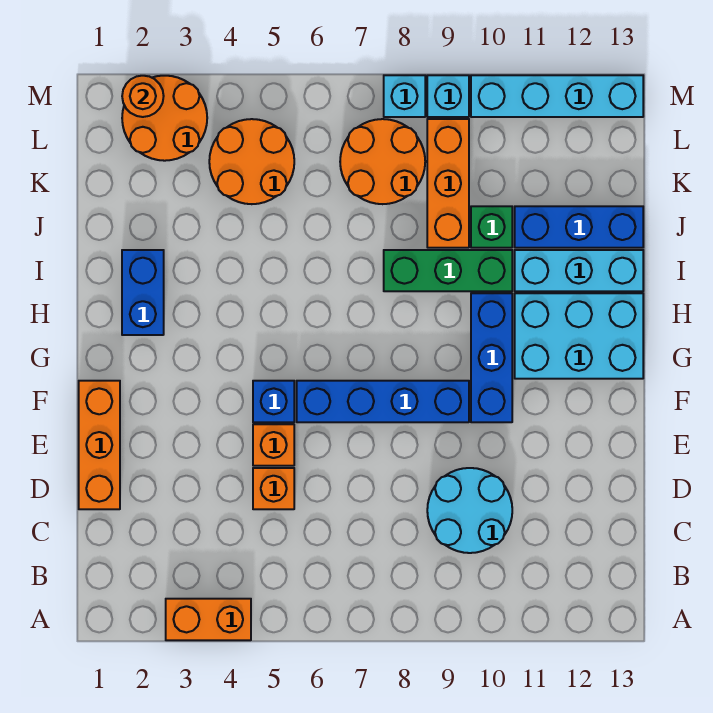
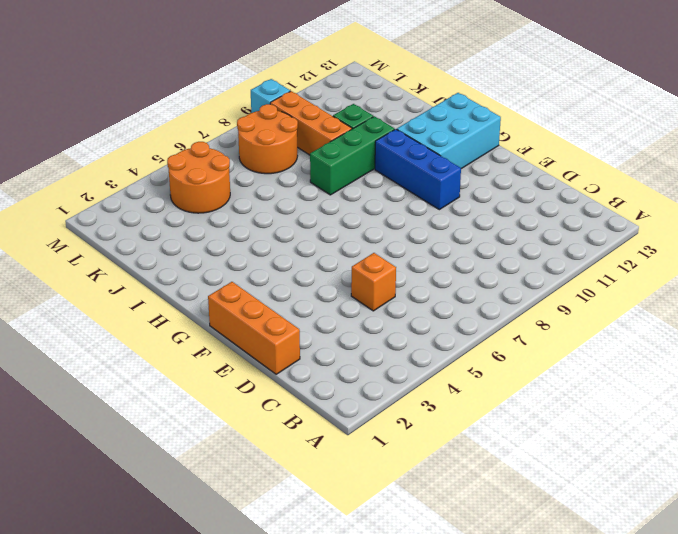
none -> orange 1x2 brick [166,599,251,640]
none -> cyan 2x2 round brick [427,468,512,553]
none -> orange 1x1 brick [253,424,294,466]

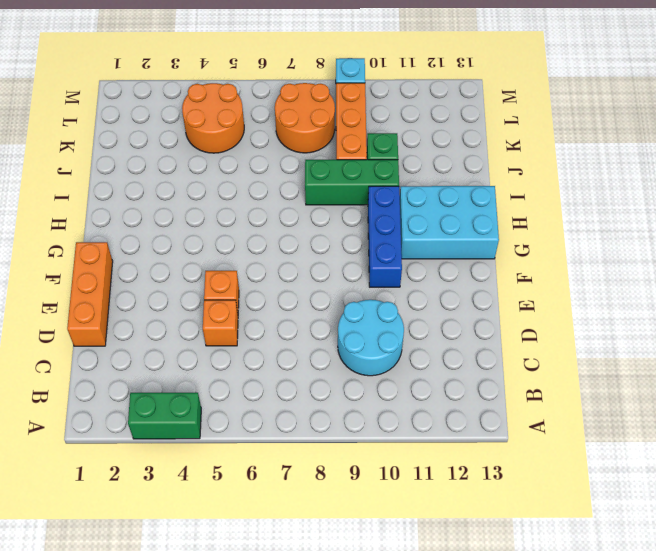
green 1x2 brick [128,393,201,439] -> orange 1x2 brick [166,599,251,640]
none -> blue 1x1 brick [253,381,294,422]
none -> blue 1x4 brick [297,381,469,422]
none -> blue 1x2 brick [122,250,164,335]

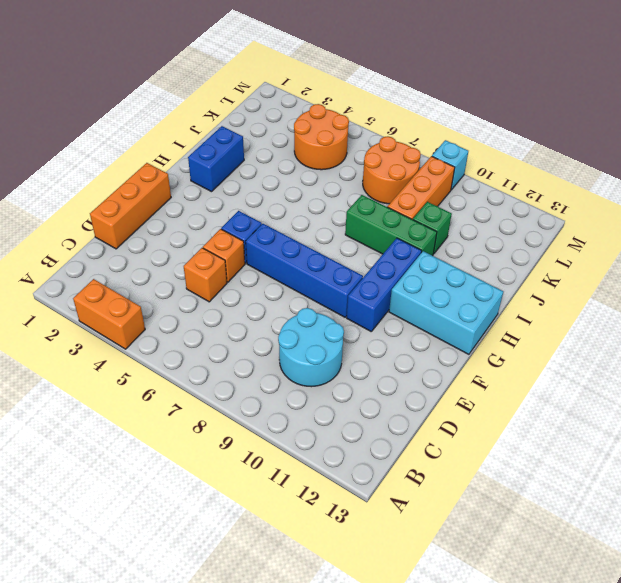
none -> cyan 1x3 brick [515,250,643,291]
none -> blue 1x3 brick [515,206,643,248]
none -> orange 2x2 round brick [122,76,207,161]

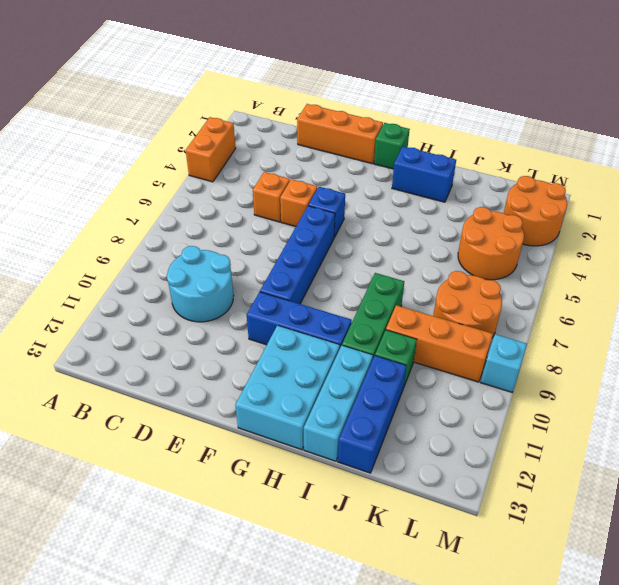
green 1x1 brick [374,123,410,169] -> none
none -> cyan 1x1 brick [384,75,425,117]
none -> cyan 1x4 brick [471,75,643,117]
none -> orange 1x1 round brick [122,76,164,117]

